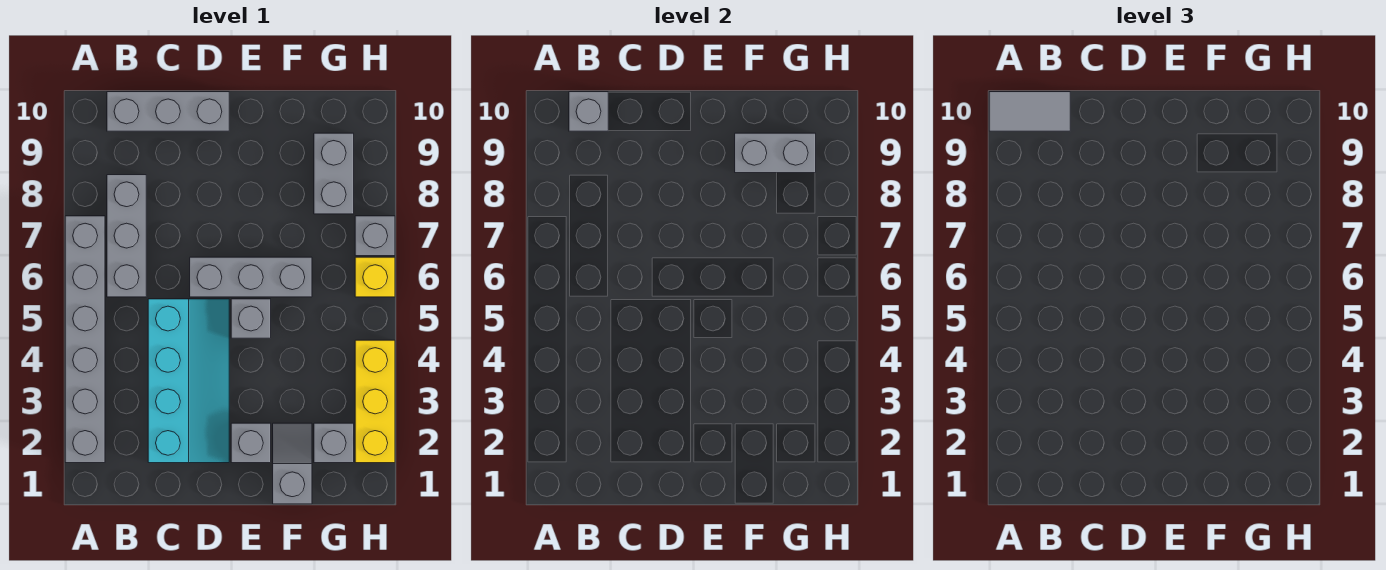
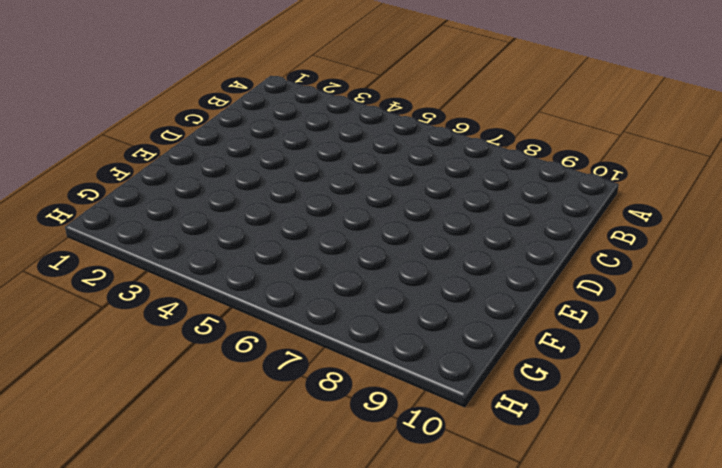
none -> grey 1x6 brick [65,216,105,463]
none -> grey 1x3 brick [107,175,146,297]
none -> grey 1x3 brick [107,92,229,131]

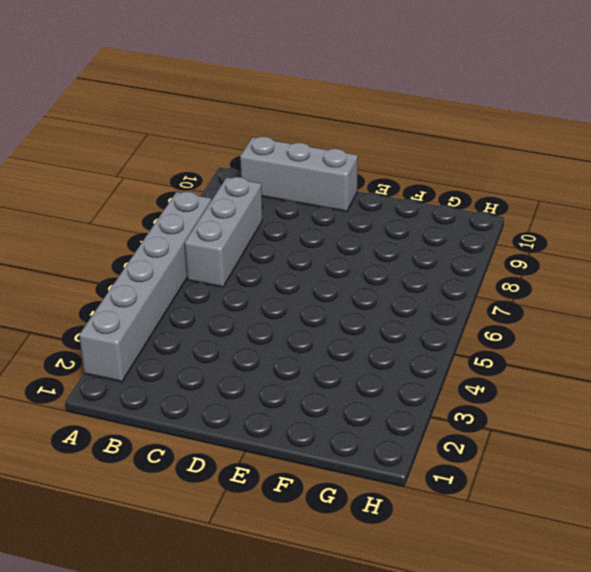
none -> cyan 2x4 slope [148,299,229,463]
none -> grey 1x3 brick [190,257,312,297]
none -> grey 1x1 brick [231,423,271,463]

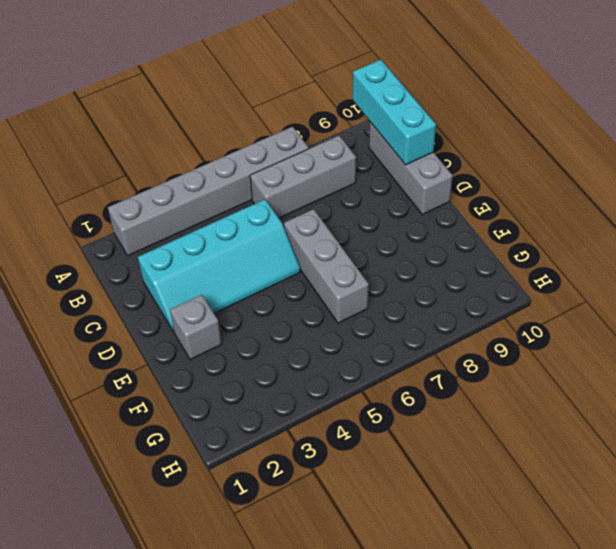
cyan 1x3 brick [353,60,436,165] -> grey 1x1 brick [569,92,608,131]
none -> grey 1x1 brick [231,299,271,338]
none -> grey 1x2 slope [273,423,312,504]
none -> grey 1x1 brick [314,423,354,463]

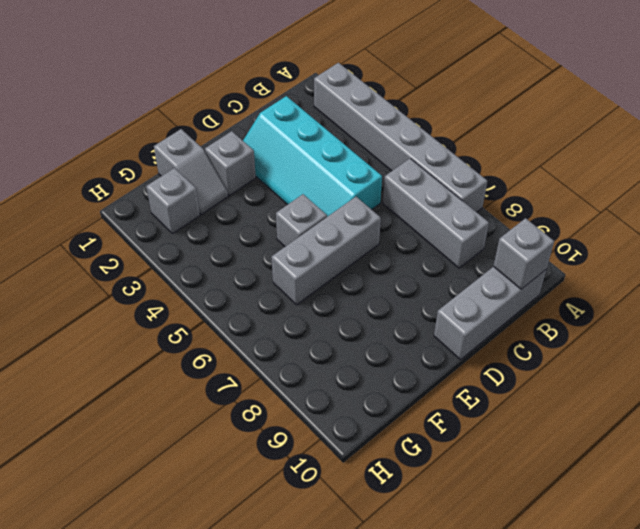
none -> grey 1x2 brick [314,133,354,214]
none -> yellow 1x3 brick [355,340,395,463]
none -> yellow 1x1 brick [355,257,395,297]

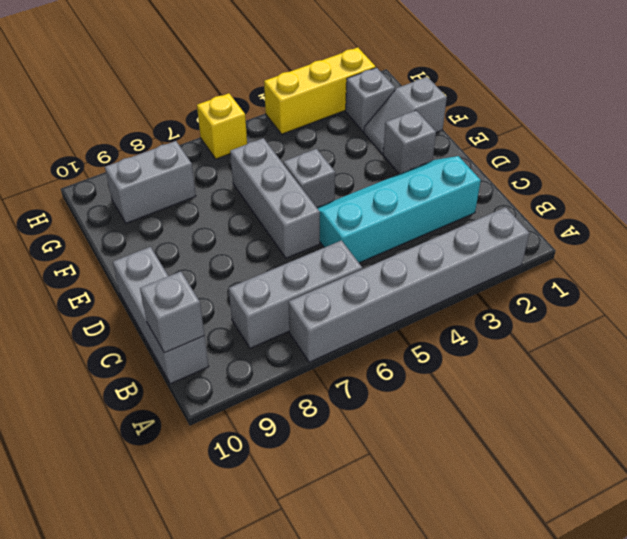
none -> grey 1x1 brick [355,216,395,256]
none -> grey 1x2 brick [735,133,816,173]
none -> grey 1x2 tile [989,92,1070,131]

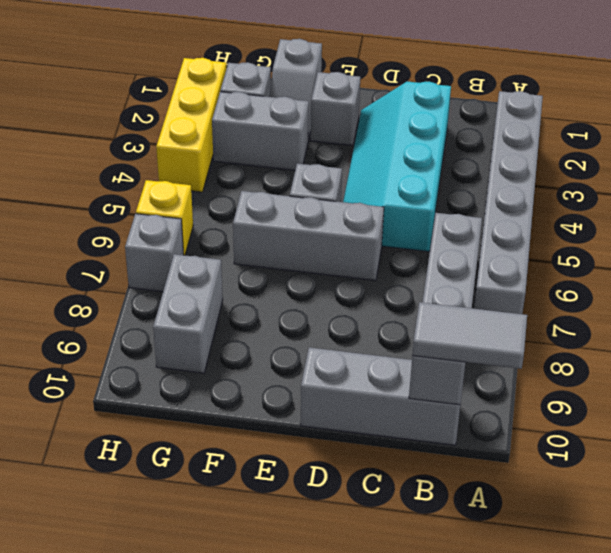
grey 1x2 brick [212,92,309,170] -> grey 1x2 brick moved to [735,133,816,173]

